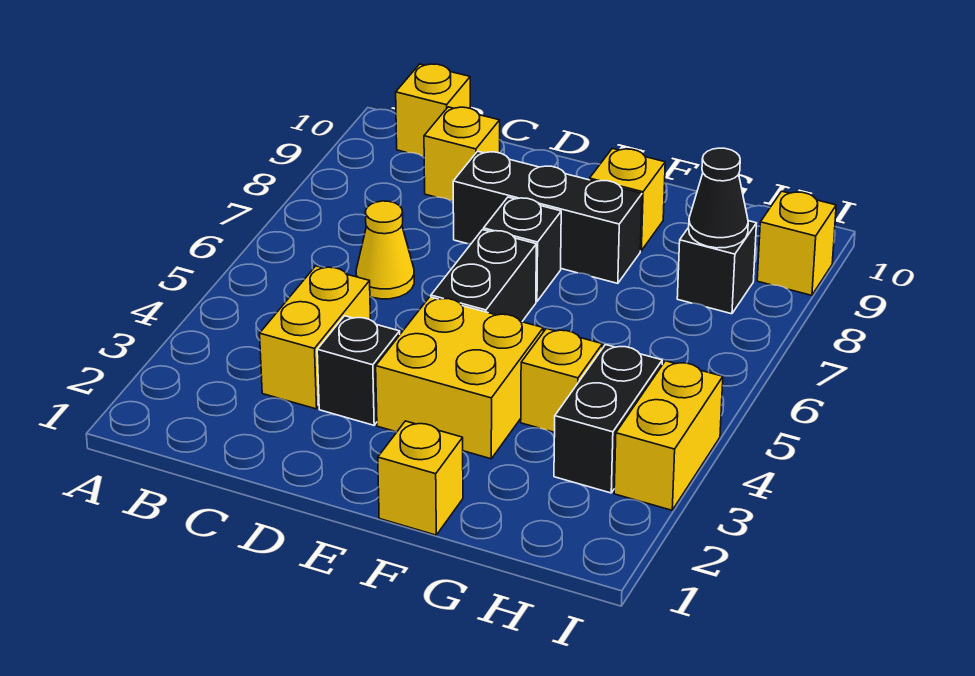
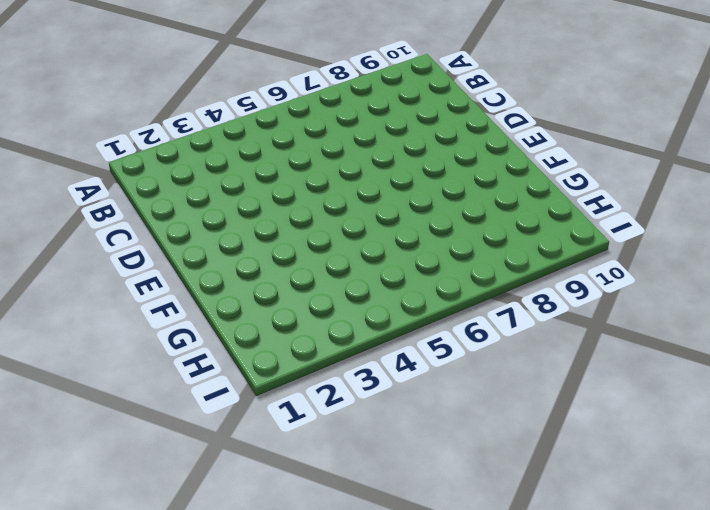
none -> yellow 1x1 brick [396,64,470,157]
none -> yellow 1x2 brick [260,266,371,409]
none -> yellow 1x1 cone [356,201,414,299]

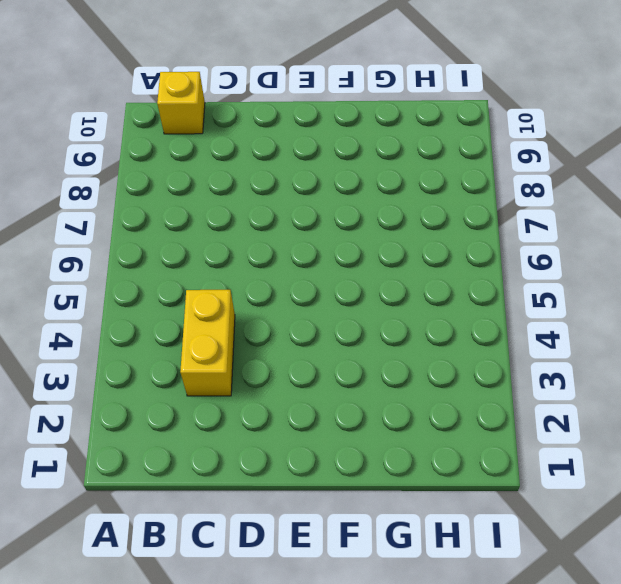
none -> yellow 1x1 cone [356,201,414,299]
none -> yellow 1x1 brick [424,107,500,202]
none -> black 1x1 brick [317,316,400,425]

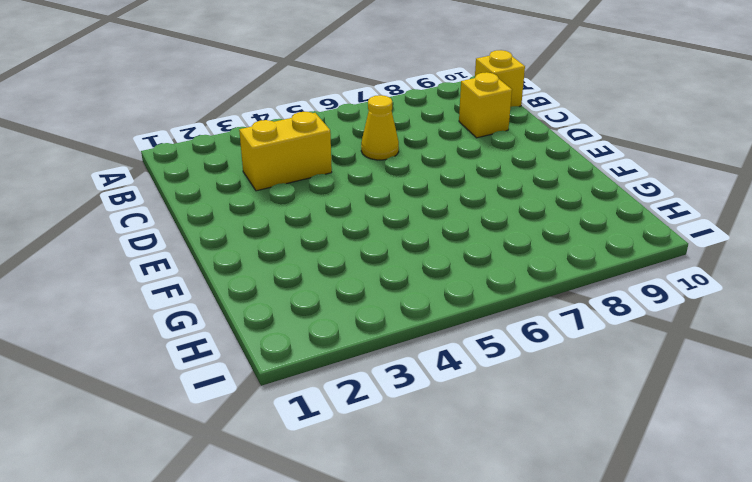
none -> black 1x1 brick [317,316,400,425]
none -> black 1x3 brick [453,151,642,283]
none -> yellow 2x2 brick [376,297,543,459]

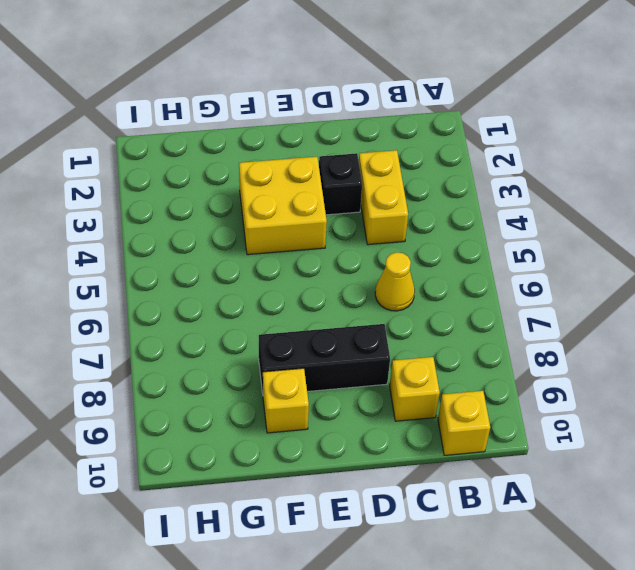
none -> black 1x2 brick [431,230,536,322]
none -> black 1x1 brick [484,197,561,302]
none -> yellow 1x1 brick [378,421,463,535]

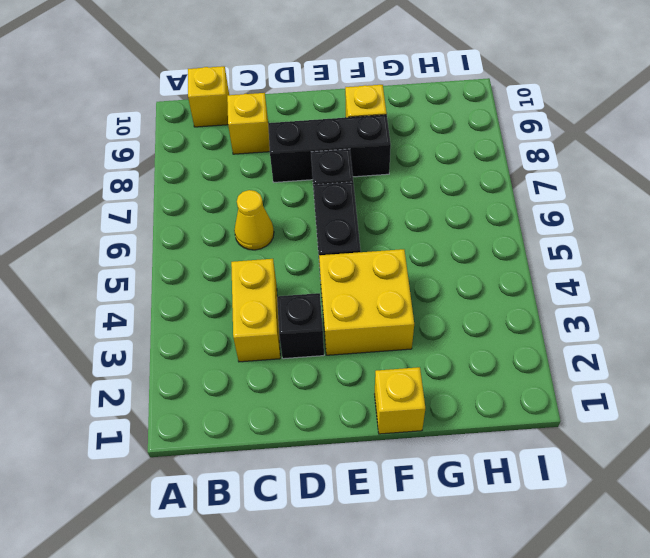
none -> yellow 1x1 brick [521,329,602,432]
none -> black 1x2 brick [554,345,662,493]
none -> black 1x1 brick [677,221,756,314]

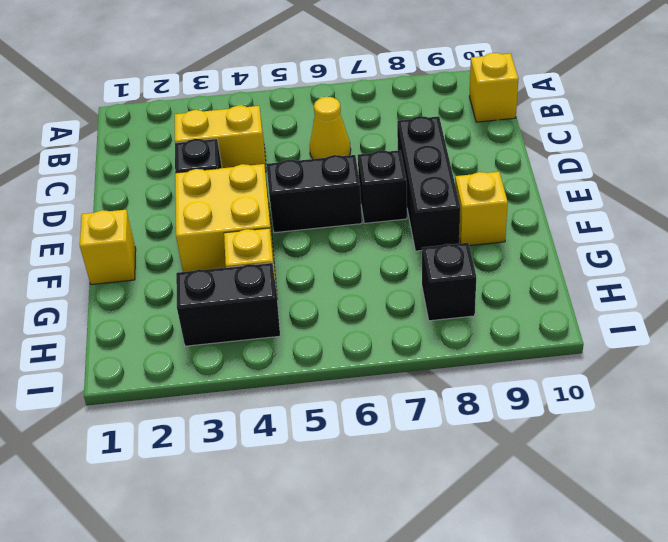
none -> yellow 1x1 brick [424,107,500,202]
none -> yellow 1x2 brick [614,361,723,510]
none -> yellow 1x1 brick [757,191,836,295]

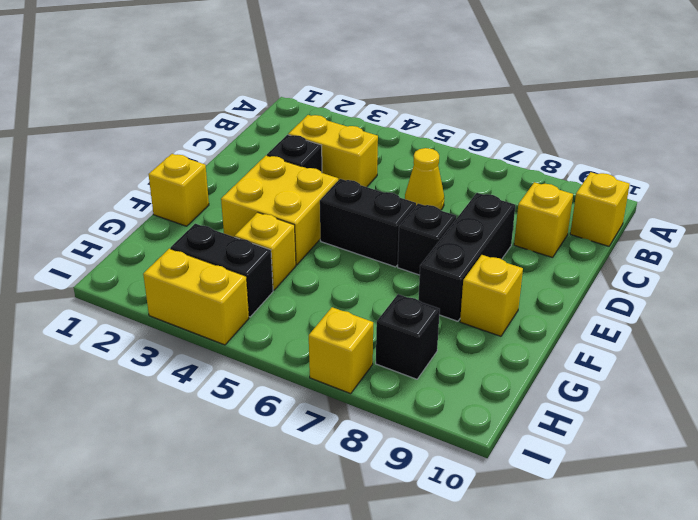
yellow 1x1 brick [309,307,373,394] -> yellow 1x1 brick moved to [757,191,836,295]
none -> black 1x1 cone [689,148,748,248]

